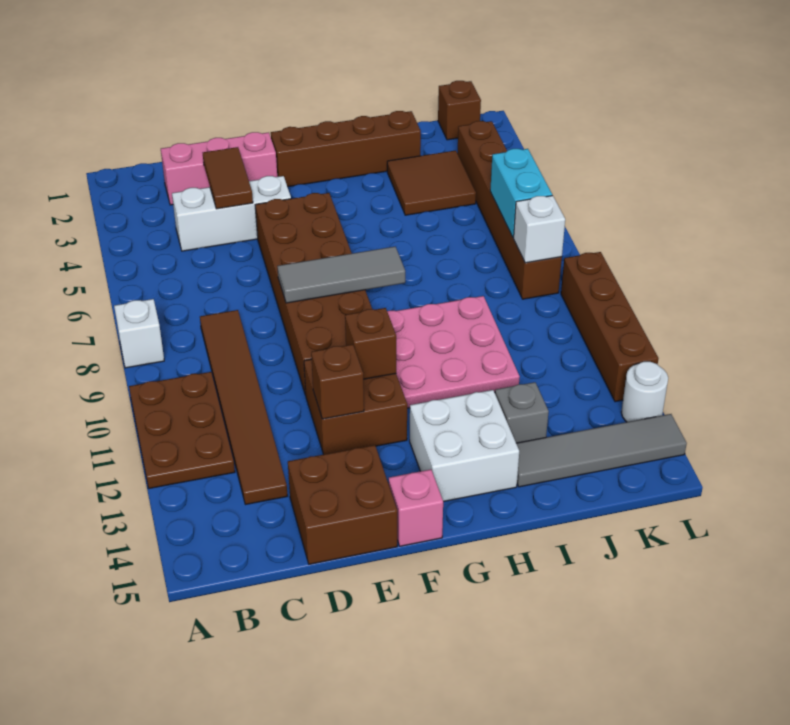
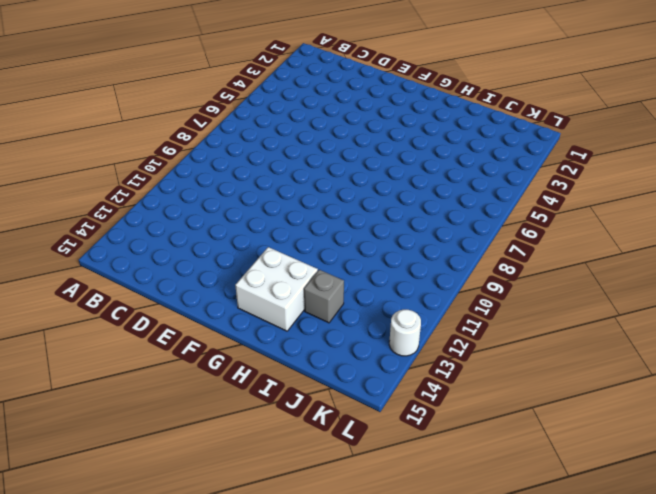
none -> white 1x1 brick [114,299,164,368]
none -> brown 2x3 plate [129,372,235,488]
none -> pink 1x3 brick [161,132,277,205]

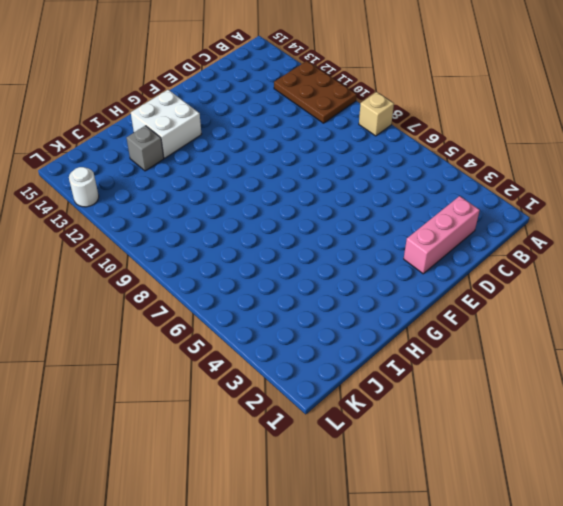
tan 1x1 brick [359,92,394,136] -> white 1x1 brick [114,299,164,368]
none -> white 1x3 brick [172,176,291,251]
none -> brown 1x6 tile [200,310,287,505]
none -> brown 2x2 brick [288,445,397,564]

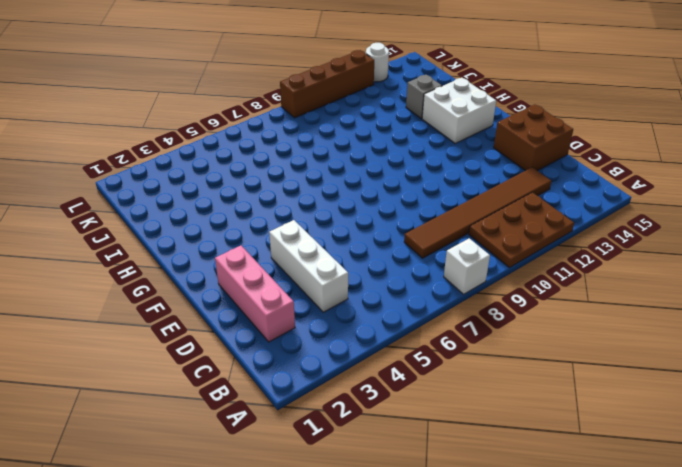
none -> brown 2x6 brick [255,193,372,395]
none -> brown 2x2 brick [304,359,407,455]
none -> brown 1x4 brick [271,111,421,187]

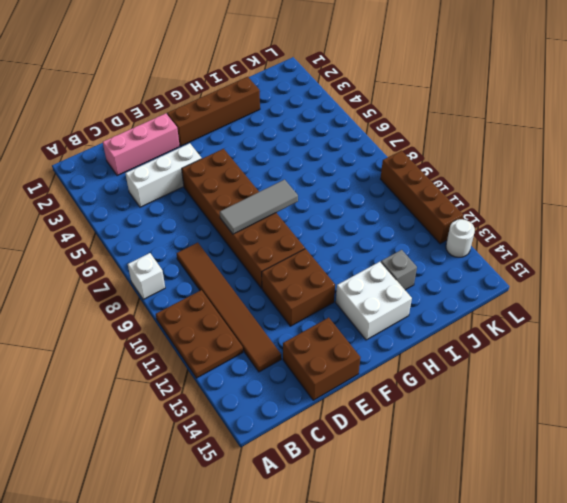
none -> pink 1x1 brick [389,470,443,546]
none -> pink 3x3 plate [387,296,520,408]
none -> brown 2x2 tile [387,150,476,215]

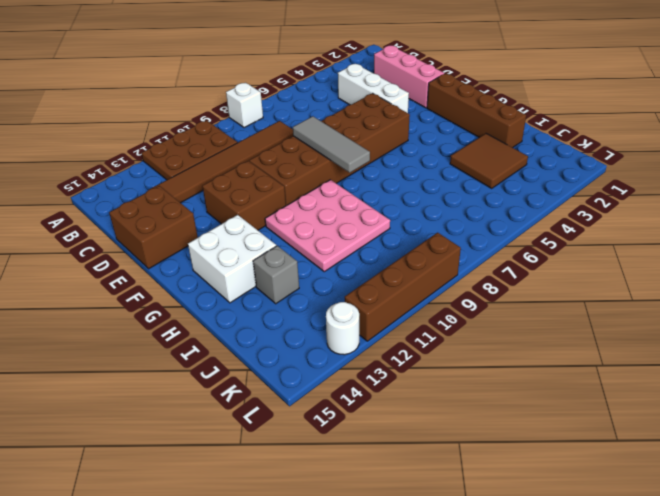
none -> pink 1x1 brick [389,470,443,546]
none -> grey 1x4 tile [516,414,687,487]
none -> brown 1x1 brick [438,81,481,140]

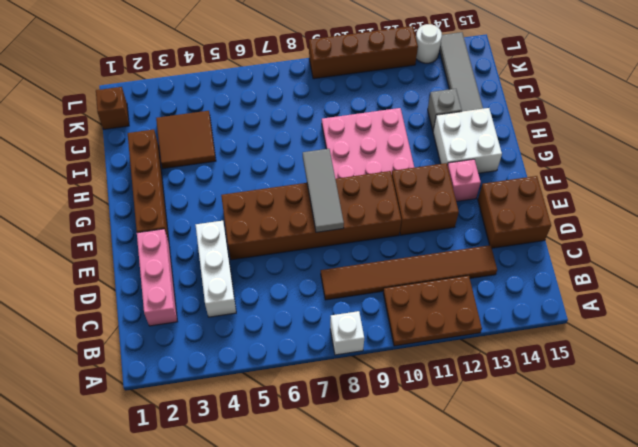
pink 1x1 brick [447,159,481,201] -> pink 1x1 brick moved to [389,470,443,546]
none -> brown 1x6 brick [457,121,562,299]
none -> brown 1x2 tile [203,147,253,209]
none -> brown 1x1 brick [311,344,364,419]

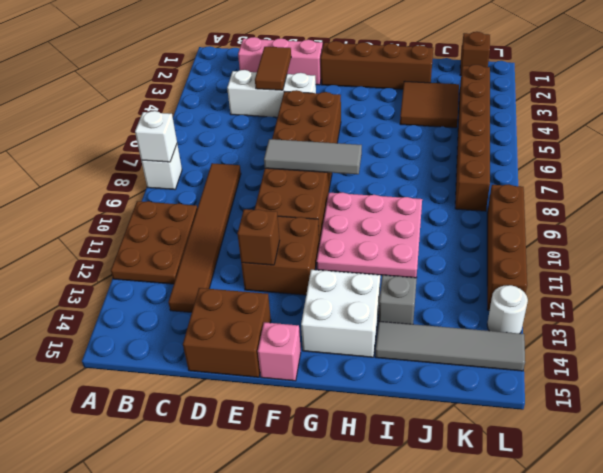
white 1x1 brick [135,111,177,162] -> white 1x1 brick moved to [514,196,565,263]
none -> brown 1x1 brick [345,308,396,379]
none -> cyan 1x2 brick [490,149,552,238]

